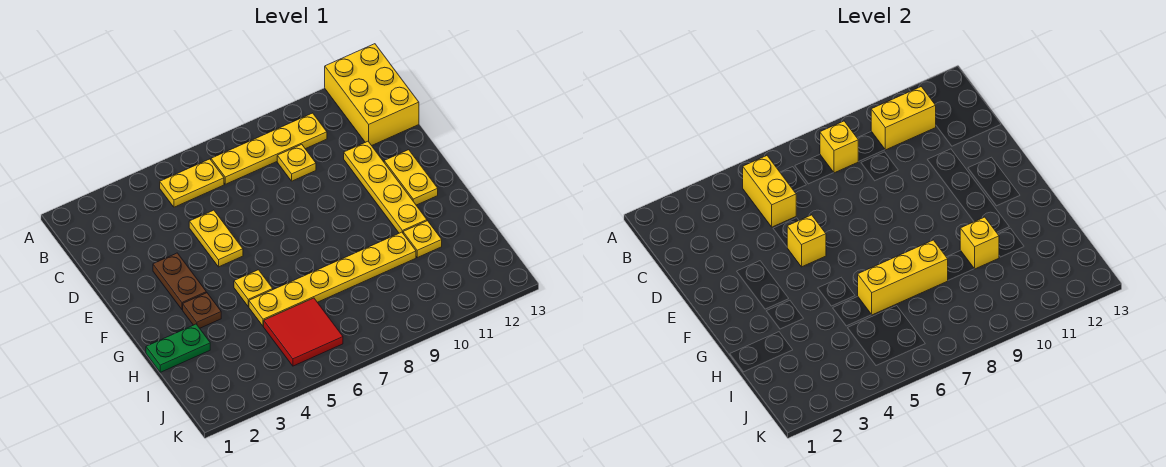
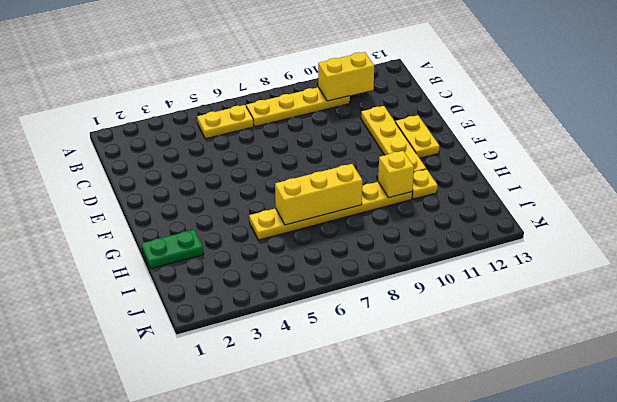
none -> yellow 2x3 brick [325,44,419,146]
none -> yellow 1x1 plate [277,144,316,181]
none -> yellow 1x2 plate [189,210,243,267]

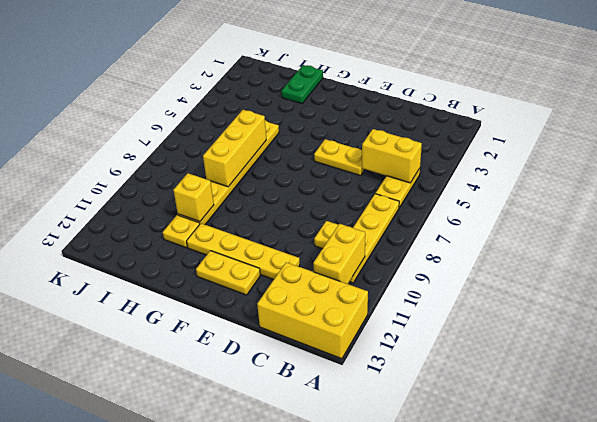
none -> brown 1x2 plate [153,253,206,310]
none -> brown 1x1 plate [183,293,221,328]
none -> yellow 1x1 plate [234,270,273,307]

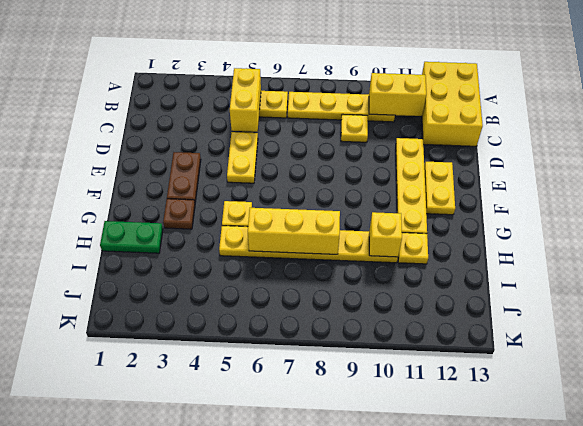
none -> red 2x2 tile [264,298,343,366]
none -> yellow 1x1 brick [820,121,858,173]
none -> yellow 1x1 brick [787,215,826,267]

